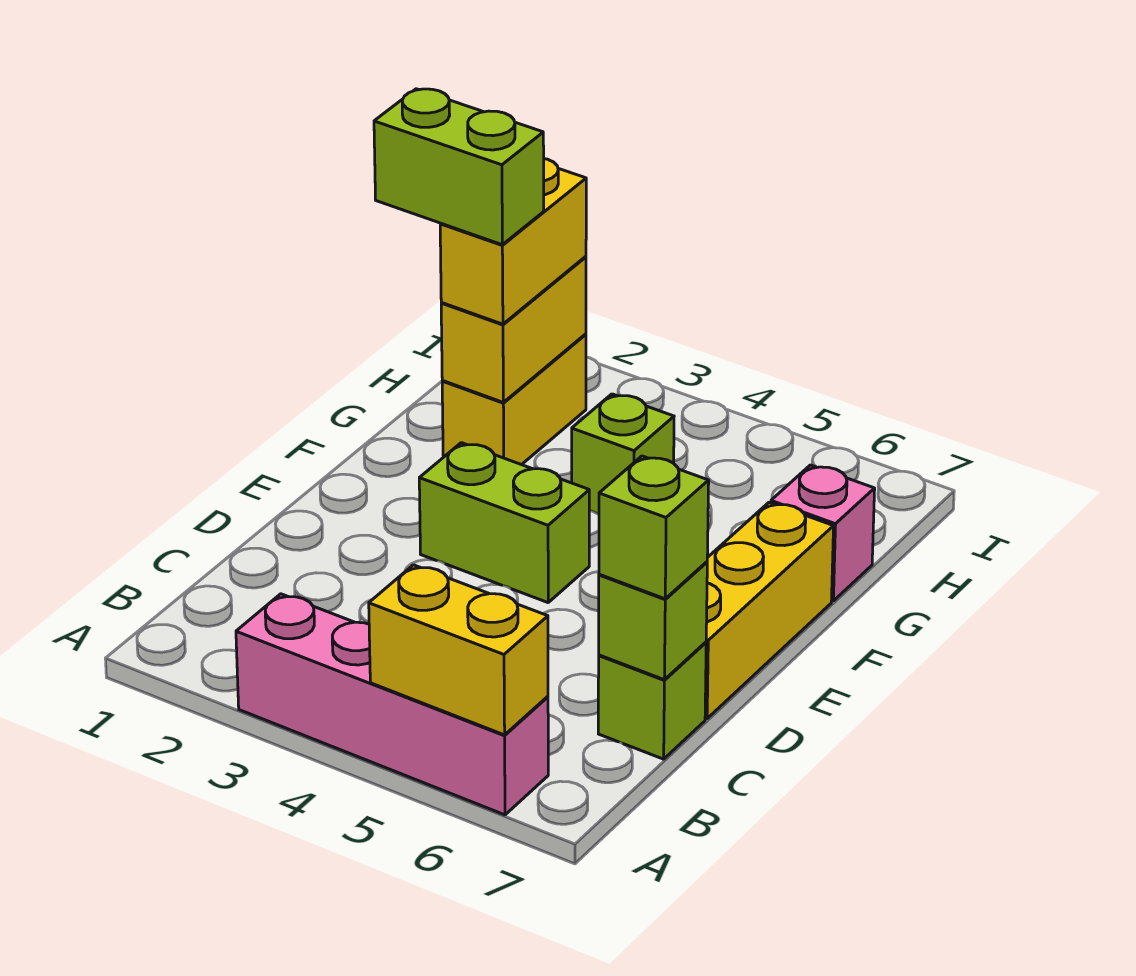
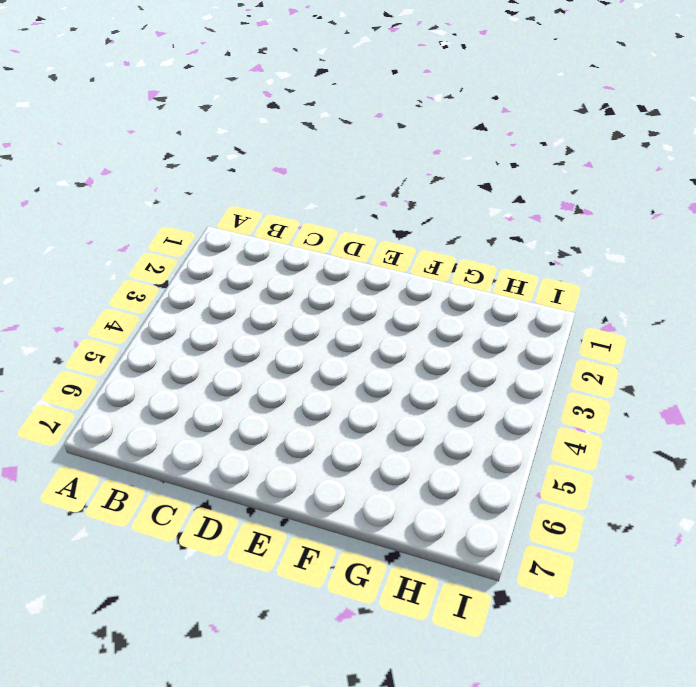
none -> pink 1x4 brick [236,594,548,815]
none -> lime 1x1 brick [598,642,706,759]
none -> yellow 1x3 brick [705,502,834,719]

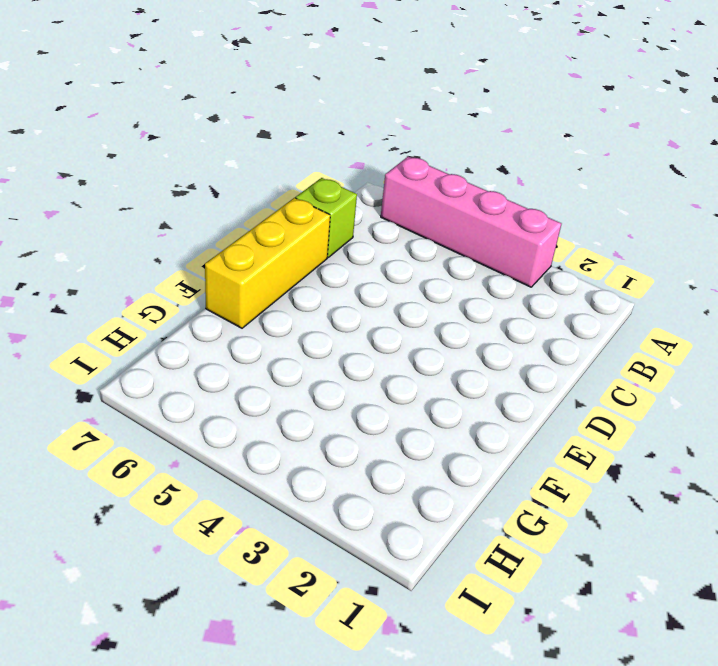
none -> lime 1x2 brick [419,443,589,603]
none -> yellow 1x2 brick [442,334,586,465]
none -> lime 1x1 brick [572,394,674,514]

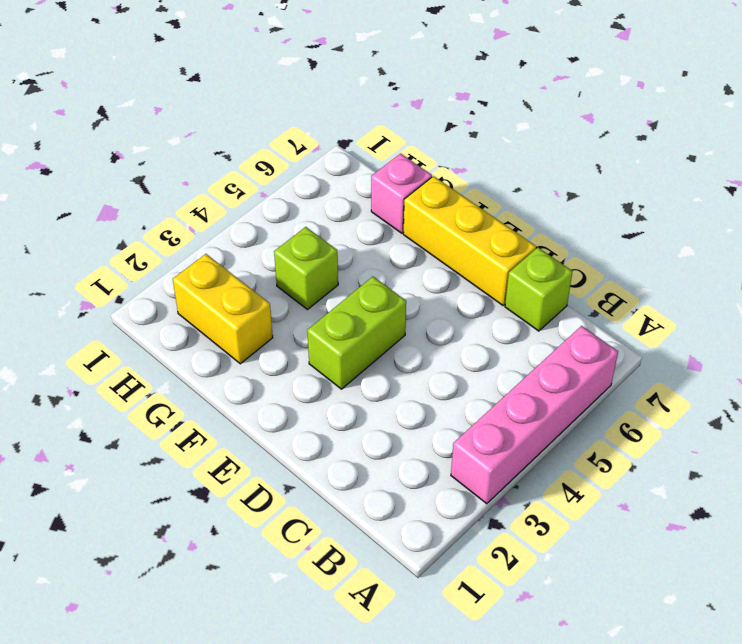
none -> yellow 1x2 brick [369,565,548,735]
none -> lime 1x1 brick [599,562,707,680]
none -> yellow 1x2 brick [441,257,586,402]

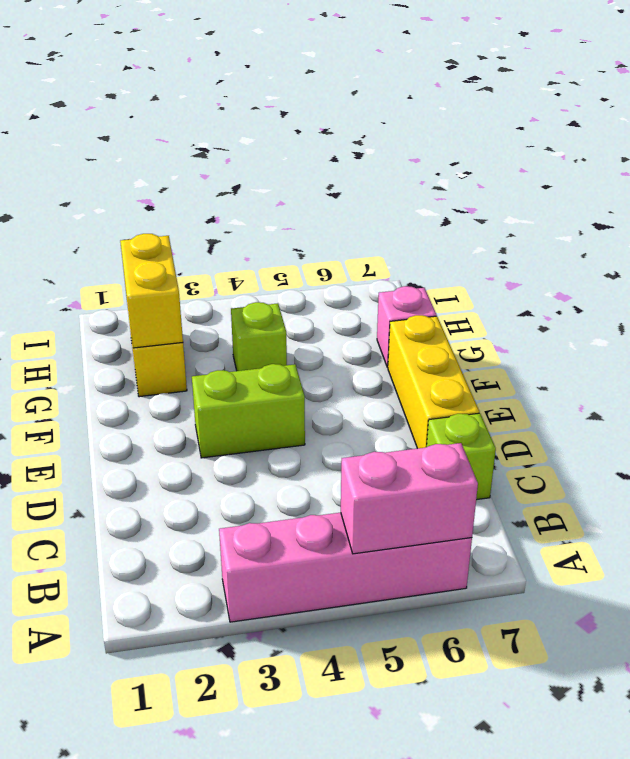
pink 1x2 brick [341,443,478,554] -> yellow 1x2 brick [369,565,548,735]
none -> lime 1x1 brick [599,562,707,680]
none -> lime 1x1 brick [599,456,709,599]
none -> yellow 1x2 brick [440,159,586,324]

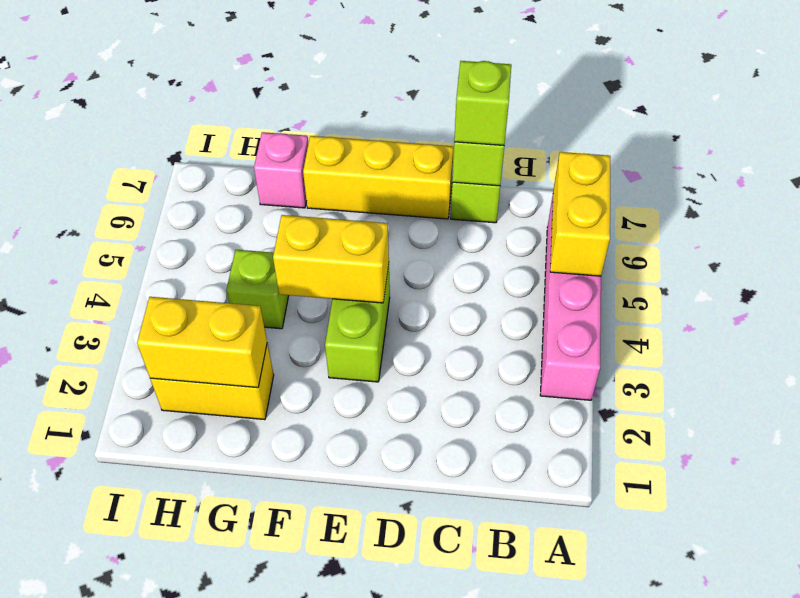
yellow 1x2 brick [273,215,389,303] -> yellow 1x2 brick moved to [440,159,586,324]
none -> lime 1x2 brick [374,89,544,245]

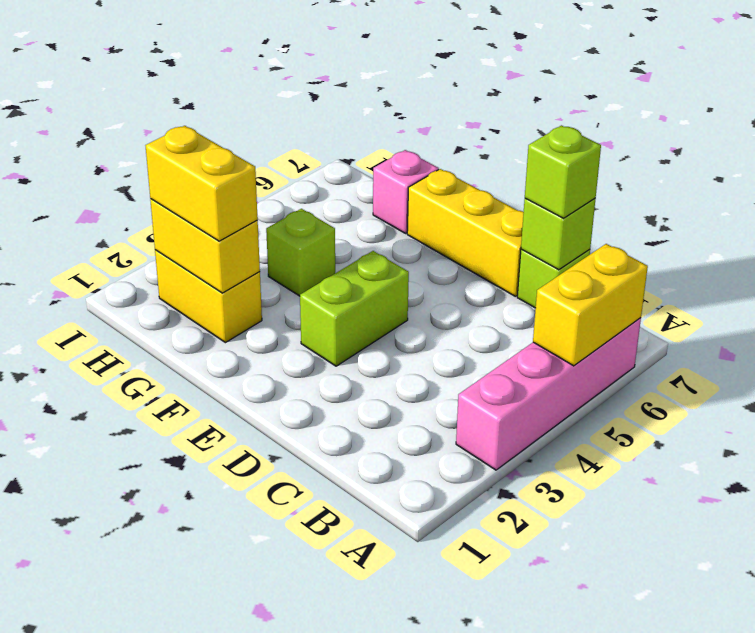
none -> lime 1x2 brick [374,89,544,245]

